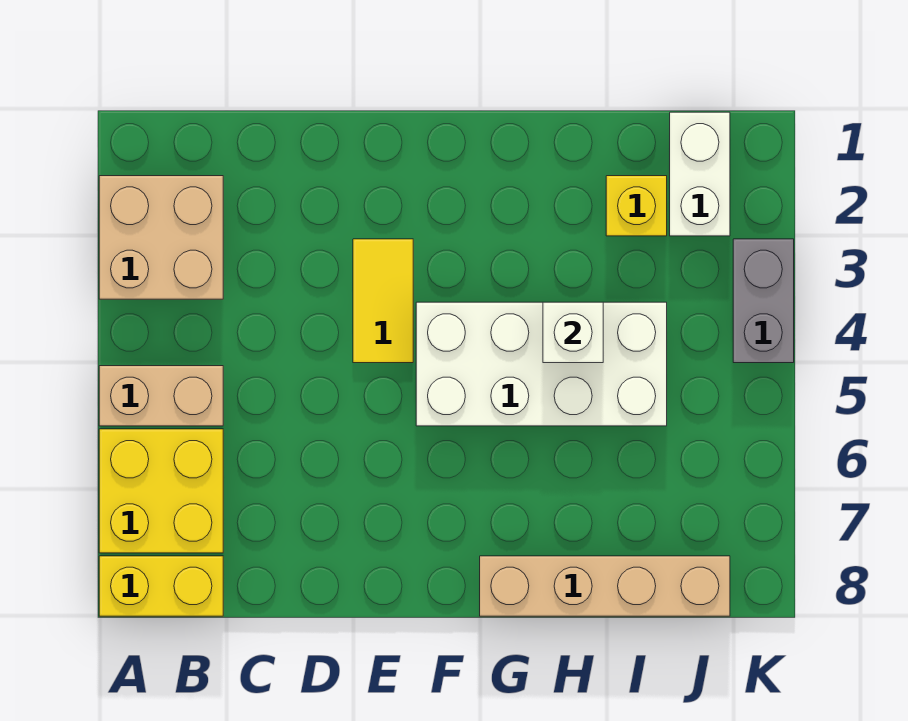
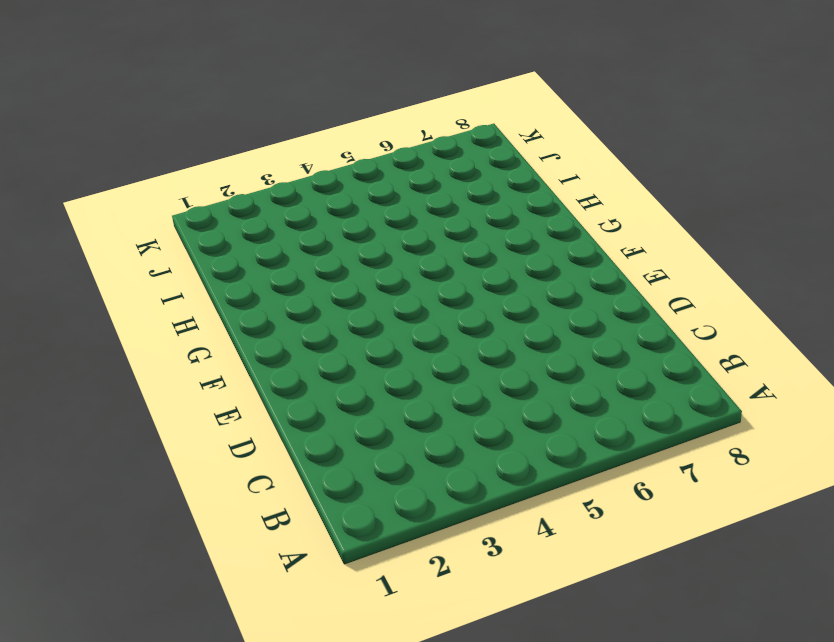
none -> tan 2x2 brick [99,176,223,299]
none -> tan 1x2 brick [99,366,223,426]

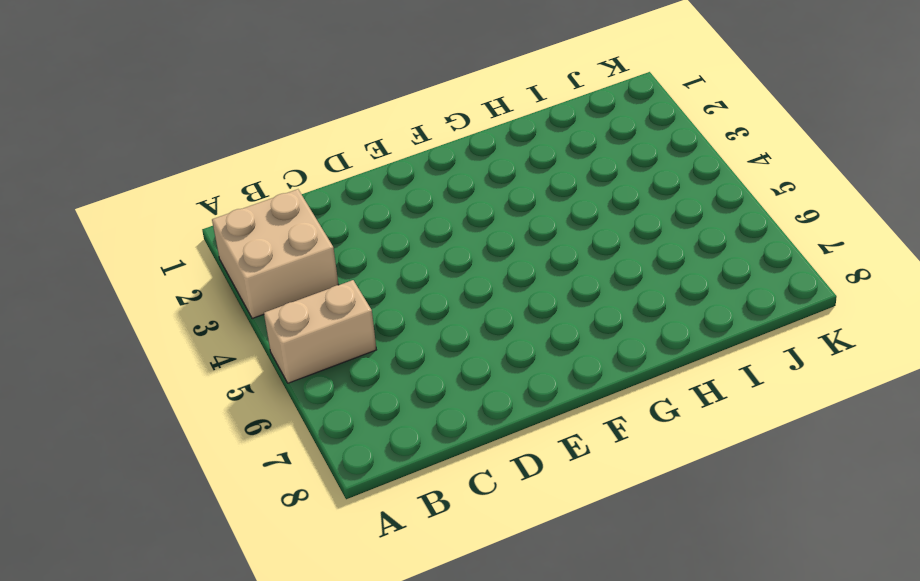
none -> yellow 2x2 brick [99,429,223,553]
none -> yellow 1x2 brick [99,556,223,616]

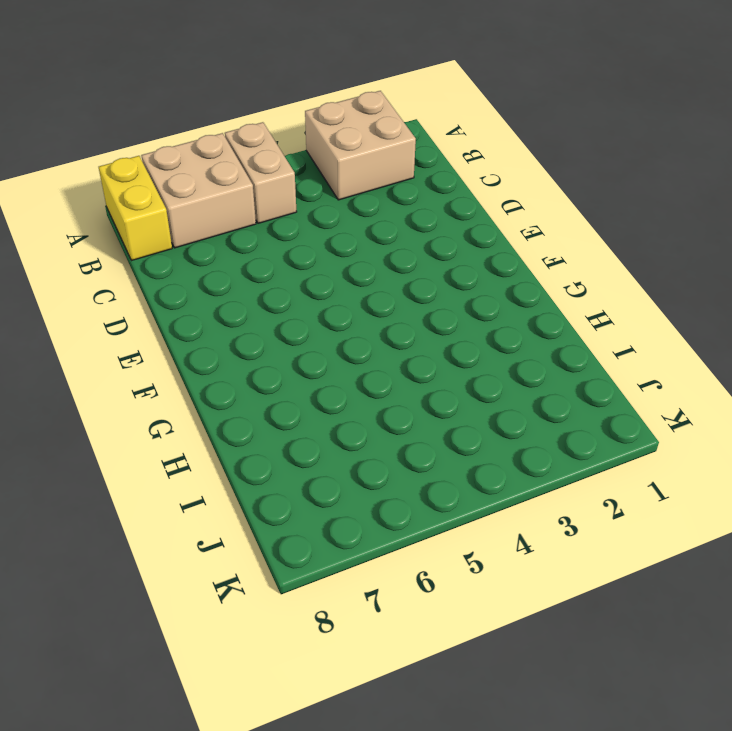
tan 2x2 brick [141,133,256,248] -> yellow 2x2 brick [99,429,223,553]
none -> yellow 1x2 tile [353,239,413,363]
none -> white 2x4 brick [416,302,667,426]

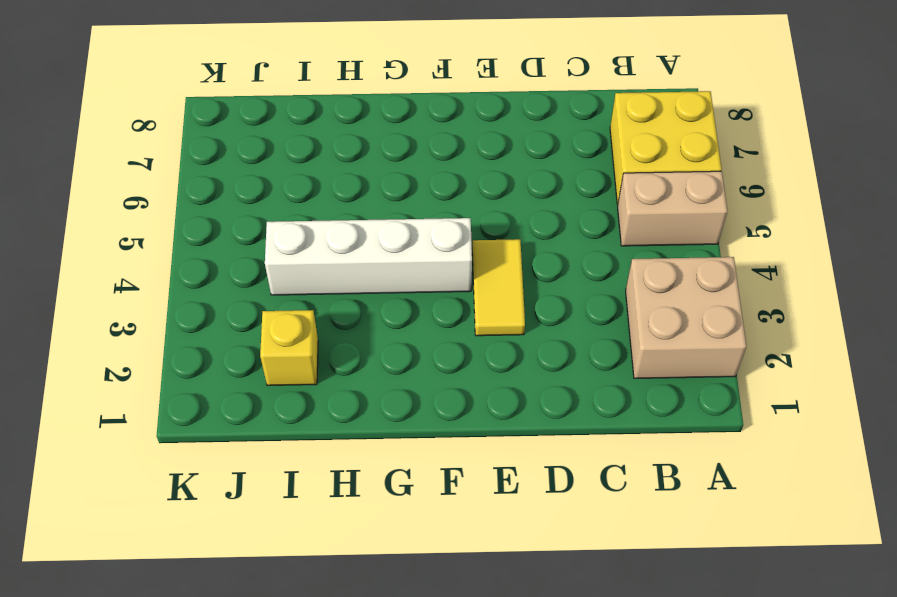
white 1x4 brick [265,218,472,295] -> white 2x4 brick [416,302,667,426]
none -> yellow 1x2 brick [99,556,223,616]
none -> tan 1x4 brick [480,556,730,616]

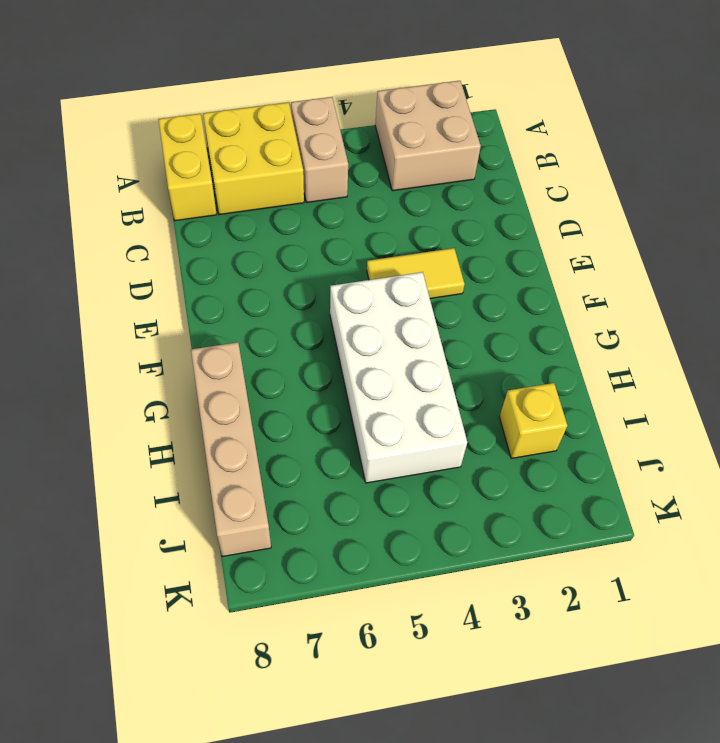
none -> white 1x2 brick [670,112,730,236]
none -> grey 1x2 brick [733,239,794,363]

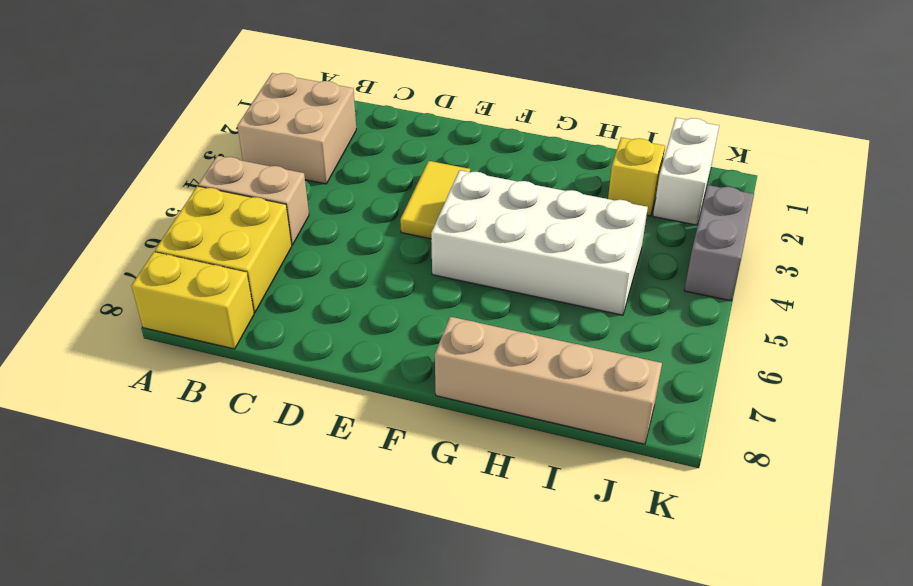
none -> white 1x1 brick [543,302,603,363]

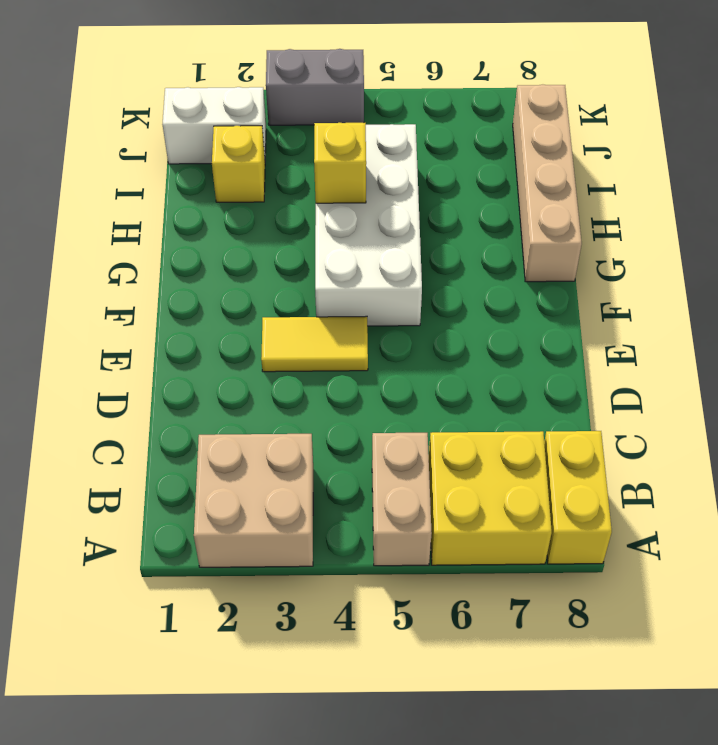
yellow 1x1 brick [314,123,366,203] -> white 1x1 brick [543,302,603,363]

